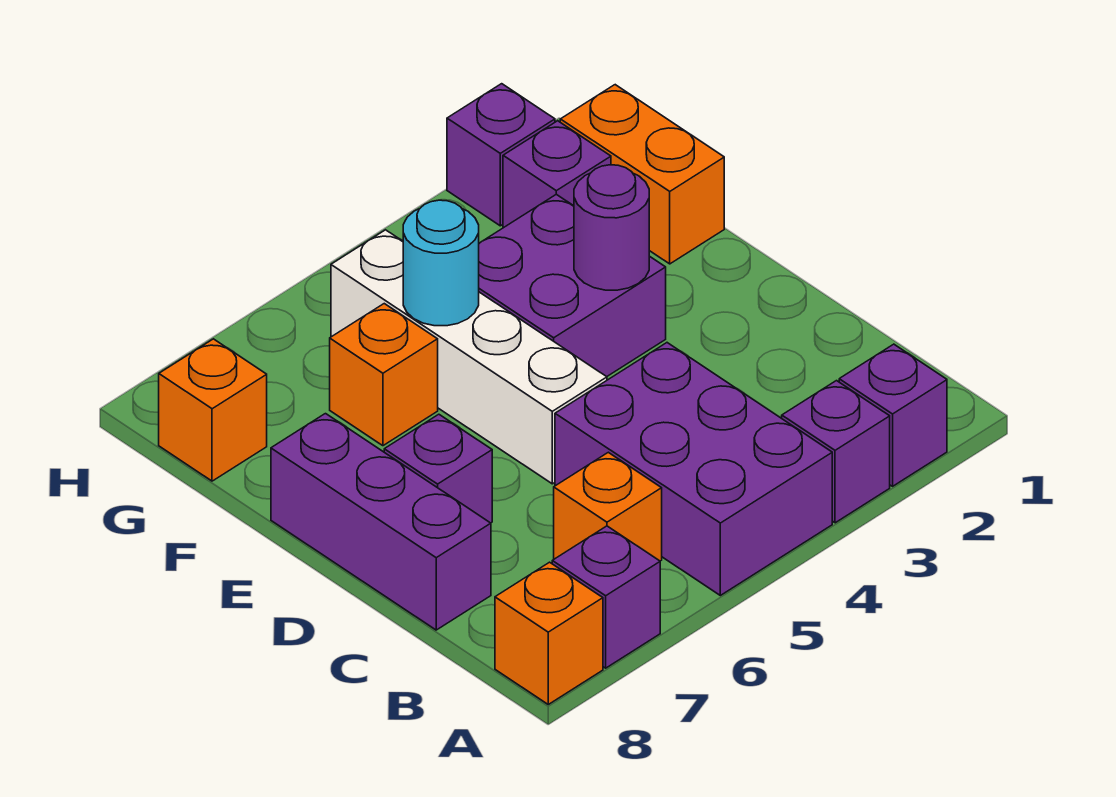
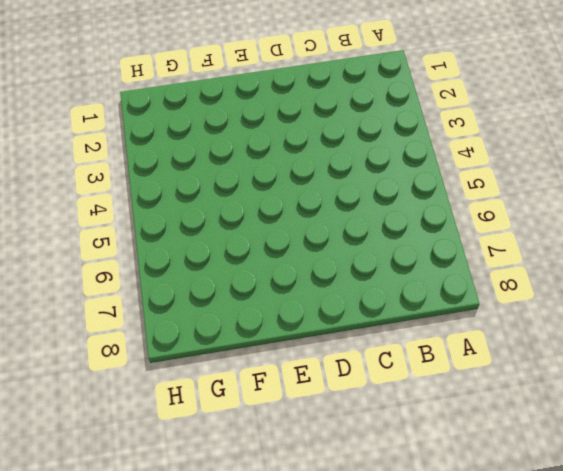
none -> purple 1x1 brick [839,344,947,486]
none -> purple 1x1 brick [782,381,890,523]
none -> purple 2x3 brick [555,343,832,595]

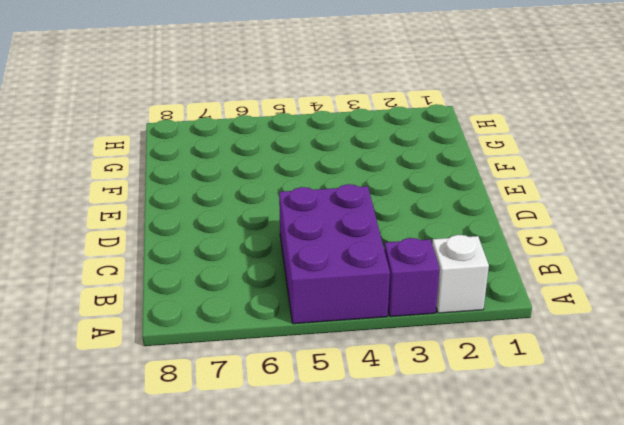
white 1x1 brick [432,235,489,313] -> purple 1x1 brick [839,344,947,486]
none -> purple 1x1 brick [552,526,660,668]
none -> orange 1x1 brick [495,562,603,704]
none -> orange 1x1 brick [554,452,662,561]

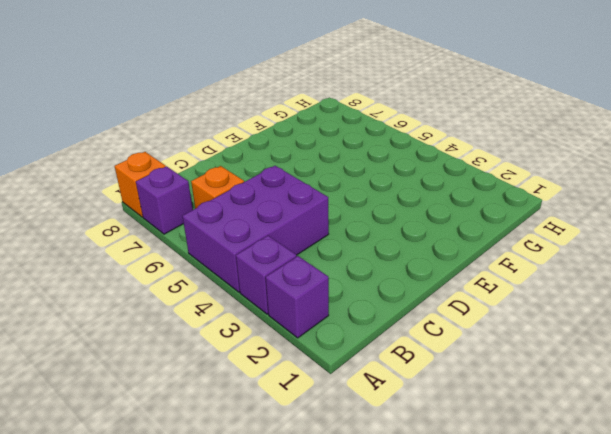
none -> purple 1x3 brick [271,414,491,630]
none -> white 1x4 brick [331,230,607,484]
none -> purple 1x1 brick [384,414,492,523]

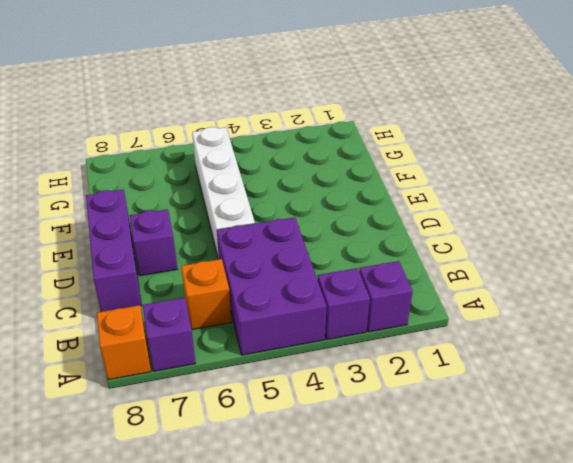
none -> purple 2x2 brick [479,194,666,377]
none -> orange 1x2 brick [560,85,724,264]
none -> orange 1x1 brick [330,304,438,446]

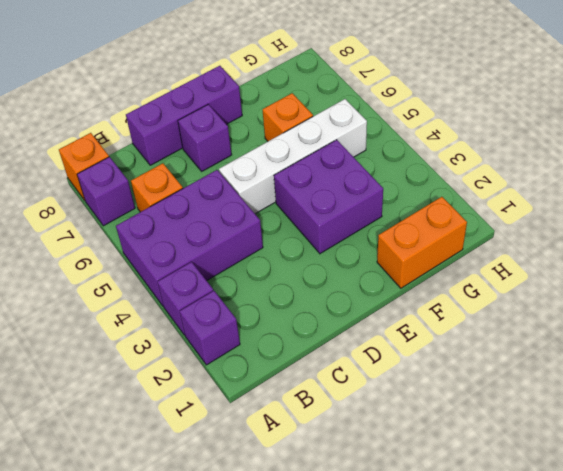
none -> purple 1x1 brick [503,121,611,228]
none -> orange 1x1 brick [159,339,267,481]
none -> purple 1x1 brick [447,84,555,226]

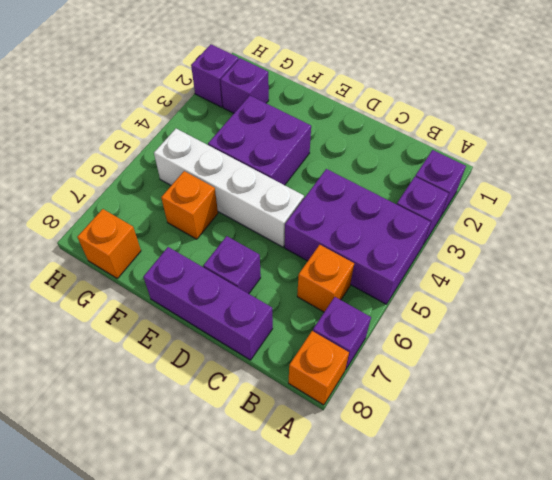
none -> orange 1x2 brick [560,85,724,264]
none -> purple 1x1 round brick [574,165,649,290]
none -> cyan 1x1 round brick [403,200,479,326]

